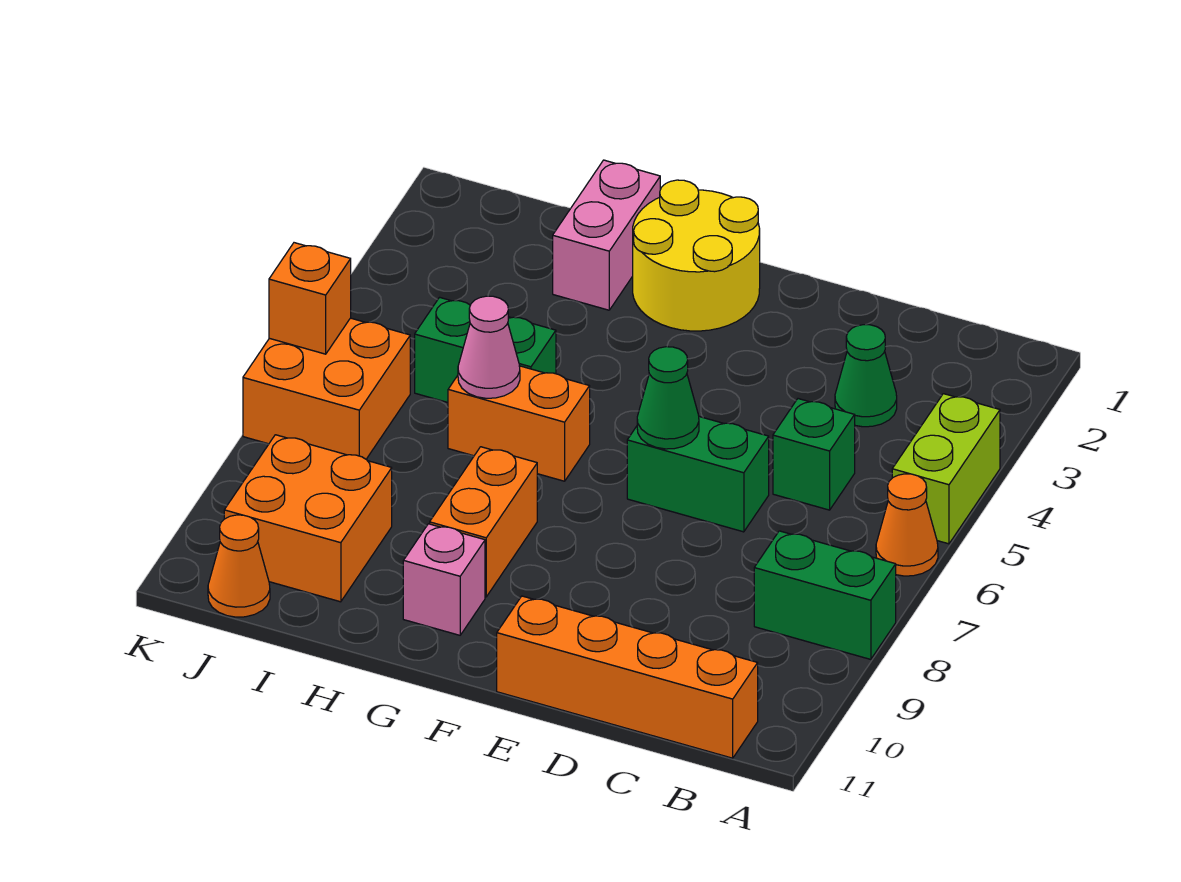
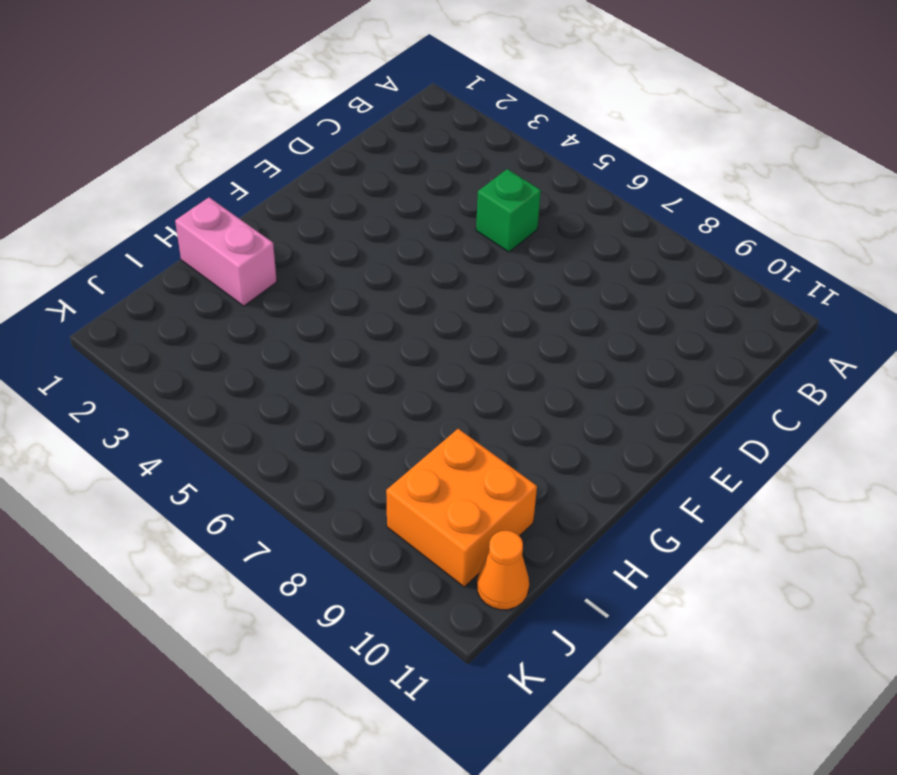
none -> lime 1x2 brick [892,394,1000,544]
none -> orange 1x1 cone [876,474,938,576]
none -> green 1x2 brick [754,531,896,659]

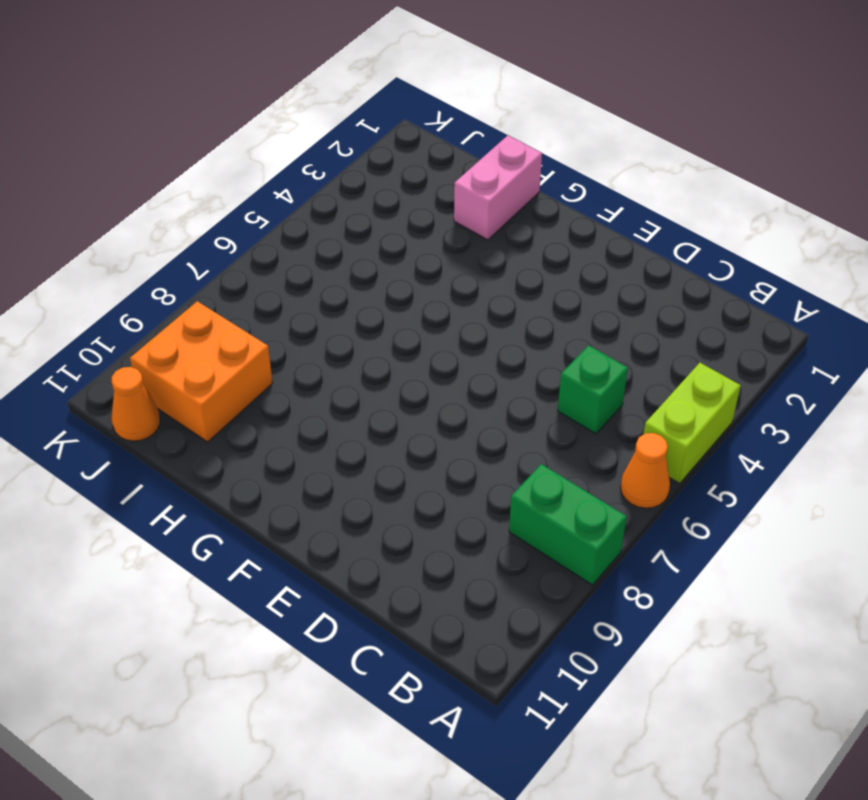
none -> orange 1x4 brick [497,596,758,758]
none -> green 1x1 cone [835,325,897,427]
none -> green 1x2 brick [627,417,769,532]

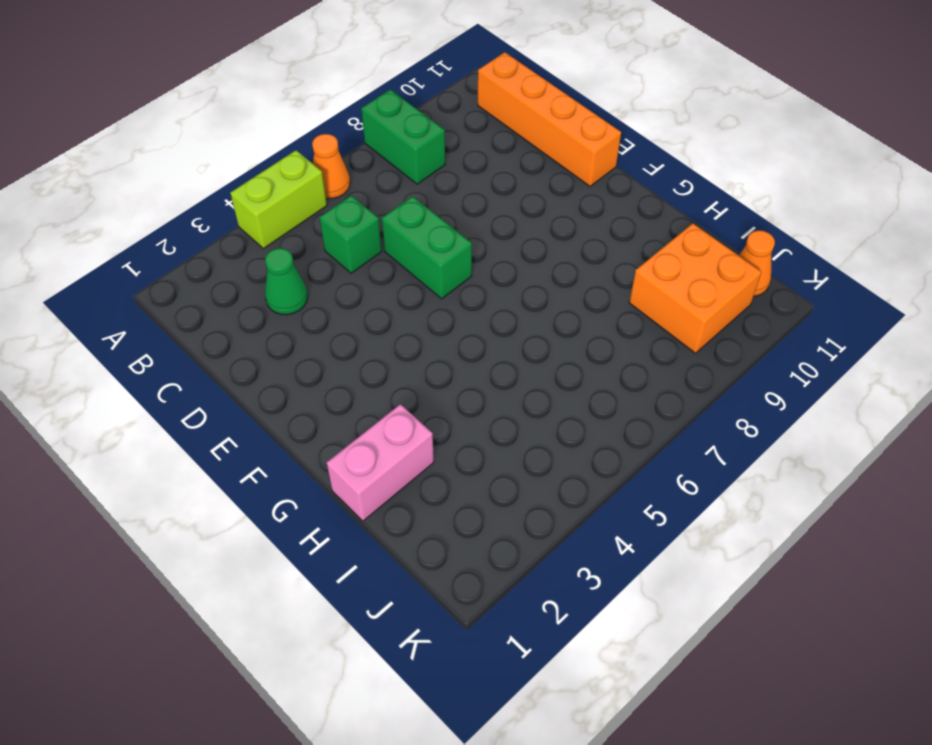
none -> yellow 2x2 round brick [633,180,760,331]
none -> orange 1x2 brick [448,366,590,481]
none -> orange 1x2 brick [430,447,537,597]

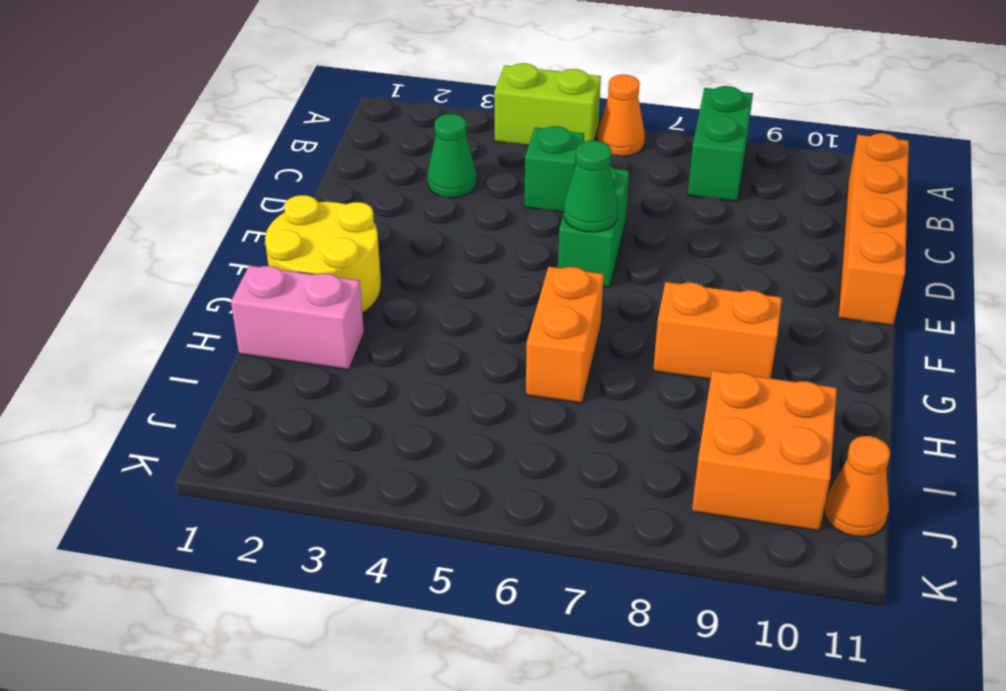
none -> pink 1x1 brick [403,524,485,635]
none -> green 1x2 brick [415,297,556,402]
none -> orange 2x2 brick [243,318,410,459]

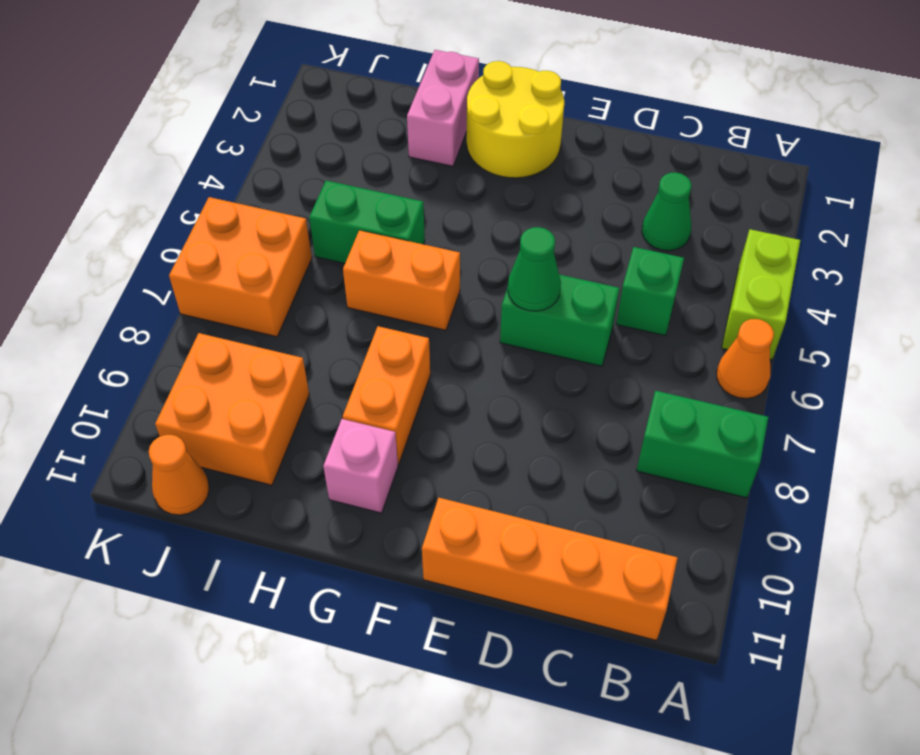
none -> pink 1x1 cone [458,296,520,398]
none -> orange 1x1 brick [269,243,351,354]

